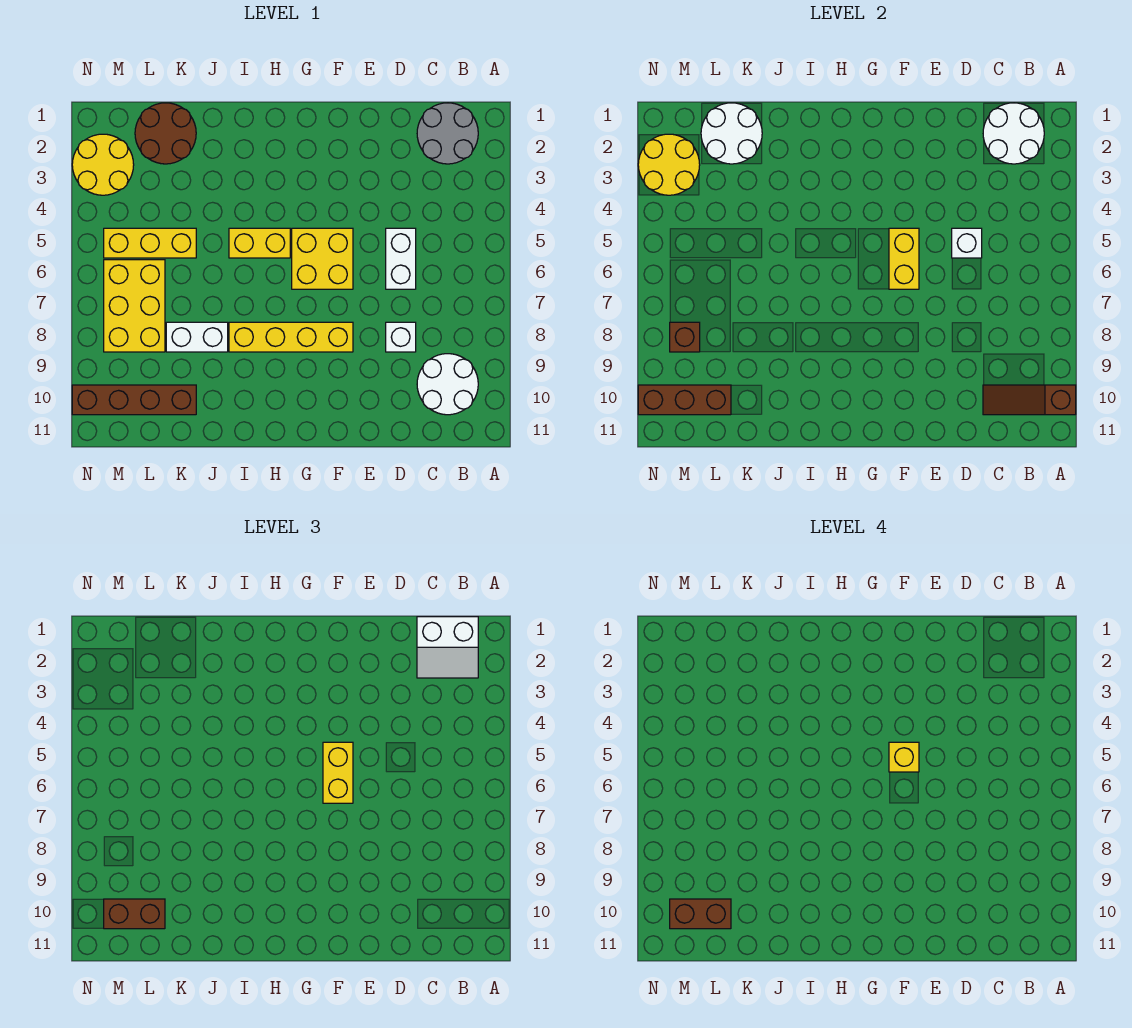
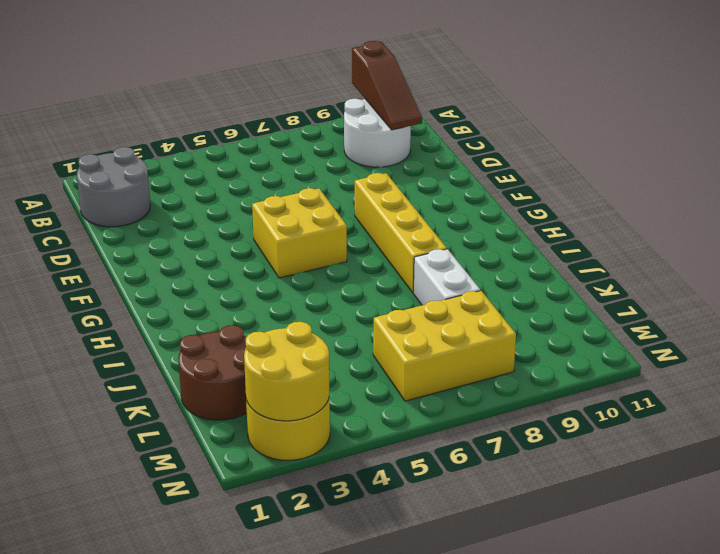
none -> white 1x2 brick [386,228,416,289]
none -> white 1x1 brick [386,322,416,352]
none -> yellow 1x2 brick [229,228,290,258]

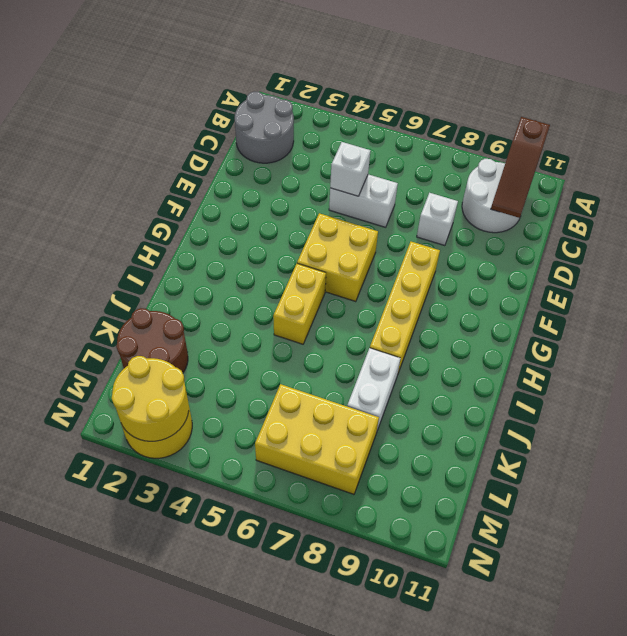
none -> yellow 1x3 brick [104,228,196,258]
none -> brown 1x4 brick [72,385,196,415]
none -> white 2x2 round brick [983,103,1044,164]

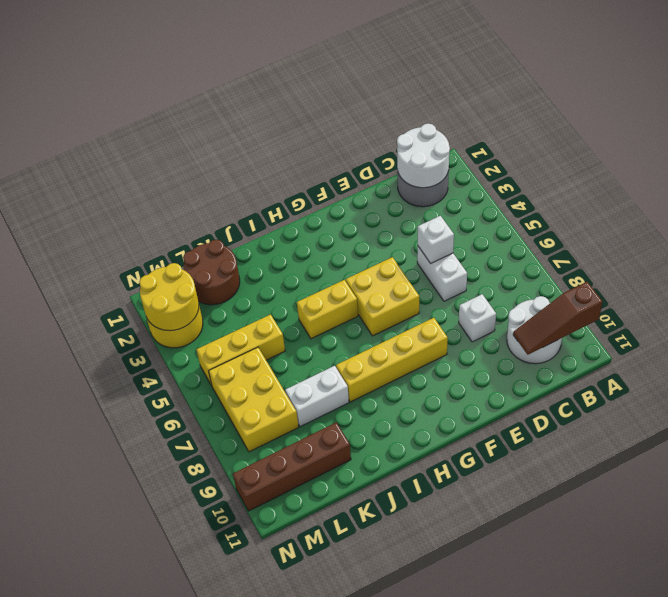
none -> yellow 1x2 brick [889,228,919,289]
none -> white 2x2 round brick [701,103,762,164]
none -> brown 1x3 brick [638,385,731,415]

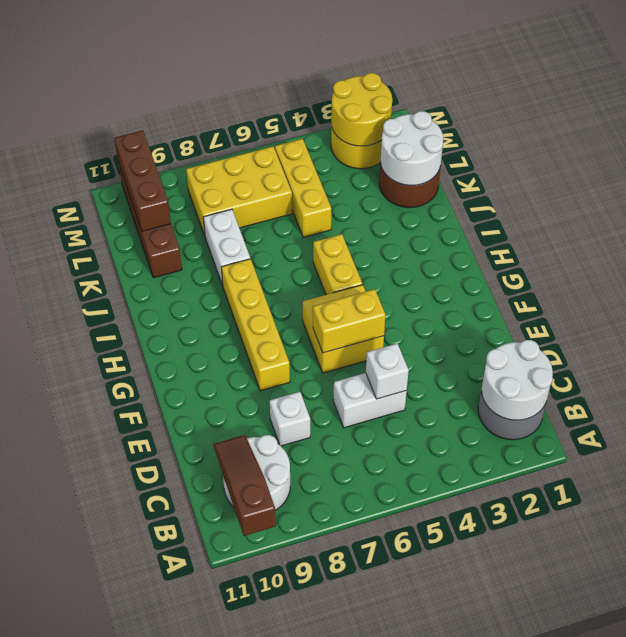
none -> brown 1x1 brick [670,322,700,352]
none -> white 2x2 slope [417,617,478,678]
none -> yellow 1x2 brick [323,742,353,803]

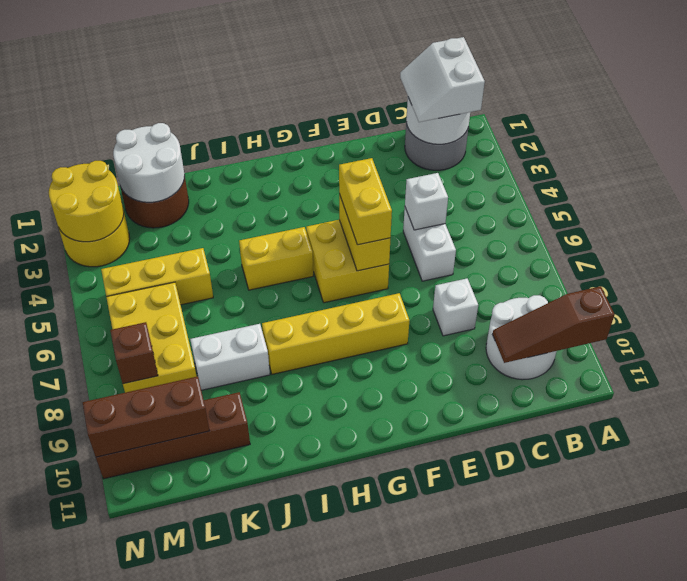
white 2x2 slope [400,37,485,122] -> white 2x2 slope turned to [417,617,478,678]
none -> brown 1x2 brick [104,899,165,929]
none -> yellow 1x1 brick [889,742,919,772]
none -> brown 1x2 brick [670,899,731,929]

